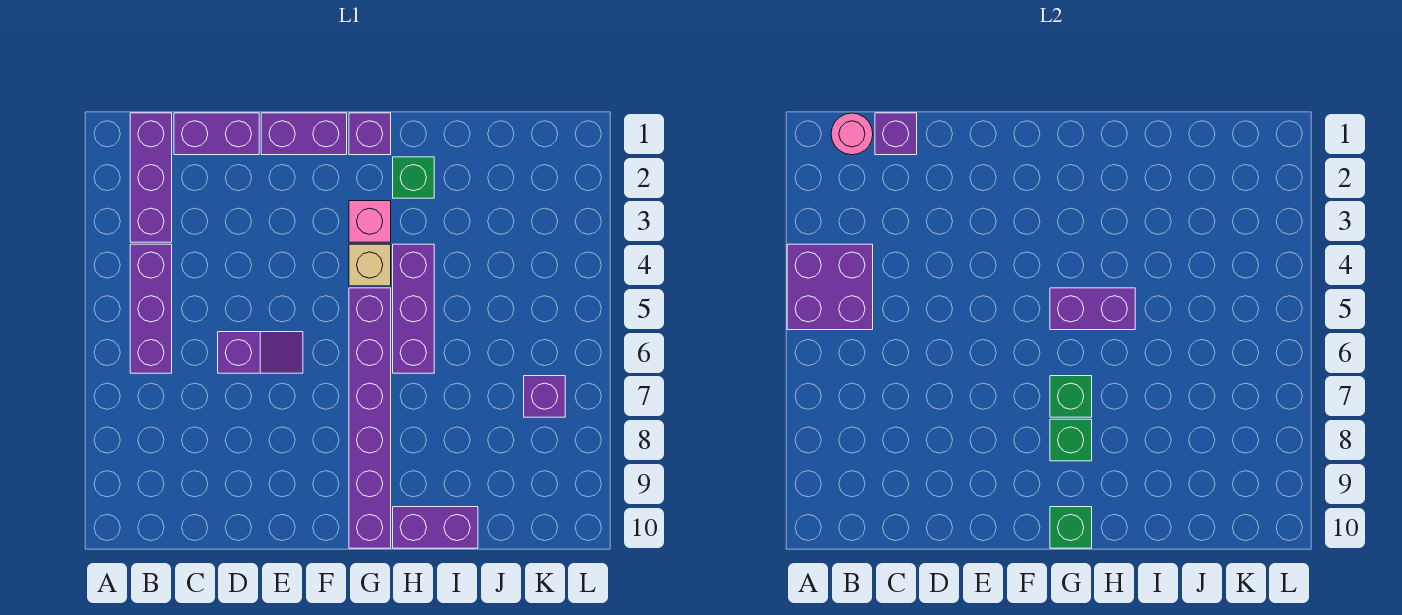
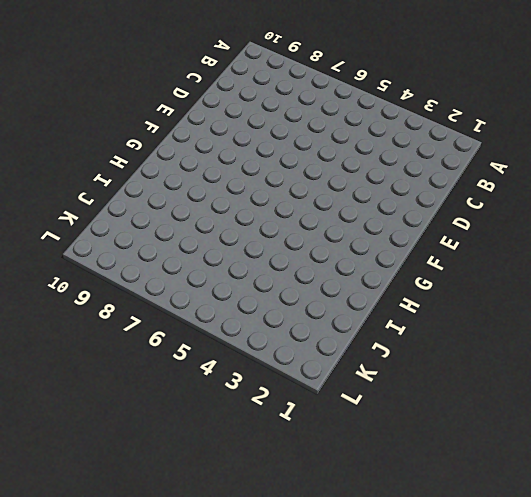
none -> purple 1x3 brick [130,113,172,242]
none -> purple 1x3 brick [130,244,172,373]
none -> purple 1x2 brick [174,113,259,155]

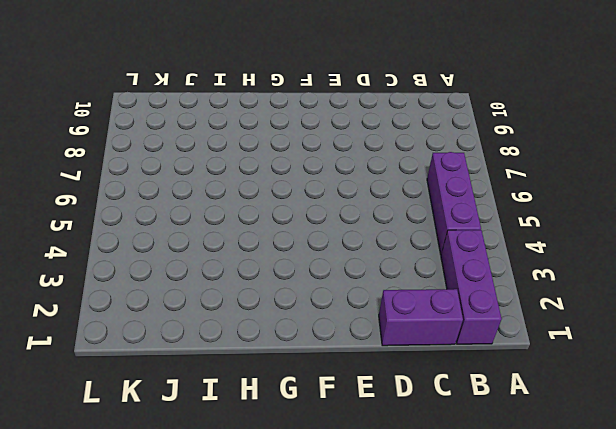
none -> purple 1x2 slope [218,332,303,373]
none -> purple 1x2 brick [261,113,347,155]
none -> purple 1x1 brick [349,113,391,155]

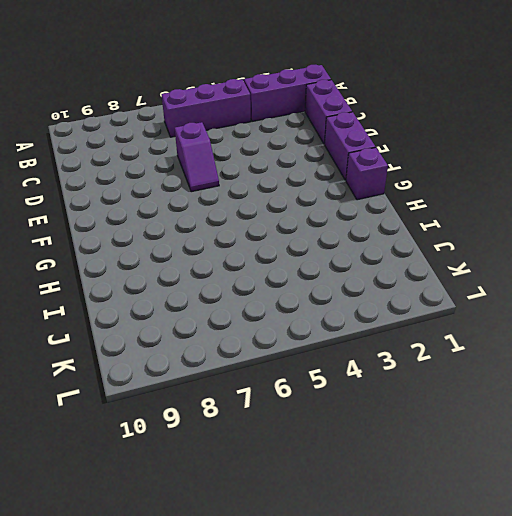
none -> pink 1x1 brick [349,201,391,242]
none -> tan 1x1 brick [349,244,391,286]
none -> purple 1x6 brick [349,288,391,548]

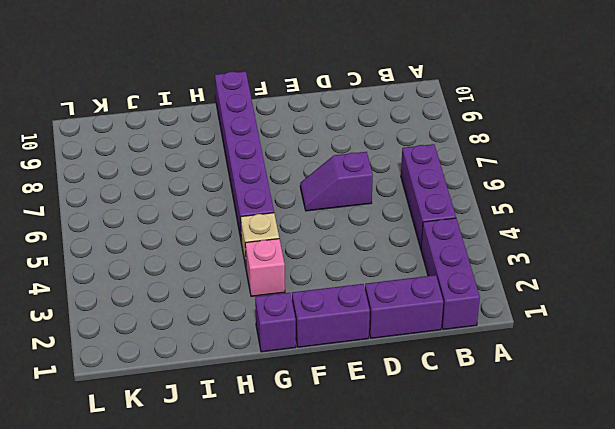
none -> green 1x1 brick [393,157,434,198]
none -> purple 1x3 brick [393,244,434,373]
none -> purple 1x2 brick [393,507,478,548]

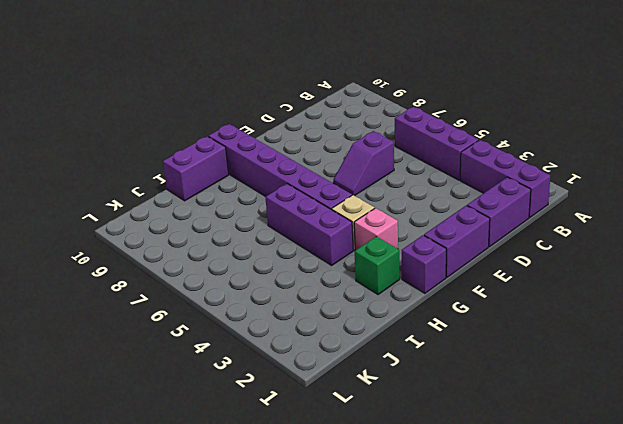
none -> purple 1x1 brick [524,376,565,417]
none -> purple 2x2 brick [787,244,873,330]
none -> pink 1x1 round brick [831,113,873,155]

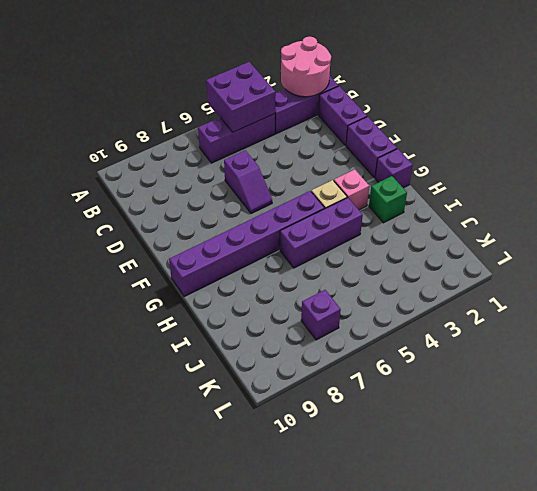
pink 2x2 round brick [281,37,331,97] -> pink 1x1 round brick [831,113,873,155]
none -> purple 1x2 brick [393,507,478,548]
none -> purple 1x1 brick [875,113,917,155]
none -> purple 1x2 brick [1050,288,1135,330]

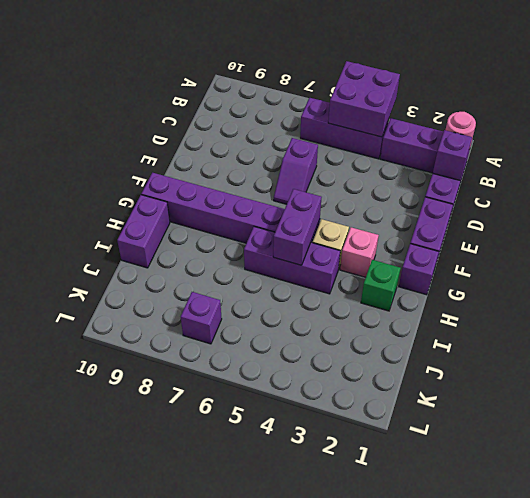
none -> green 1x1 brick [1050,376,1092,417]
none -> green 1x1 brick [1050,419,1092,461]
none -> green 1x1 brick [1050,507,1092,548]

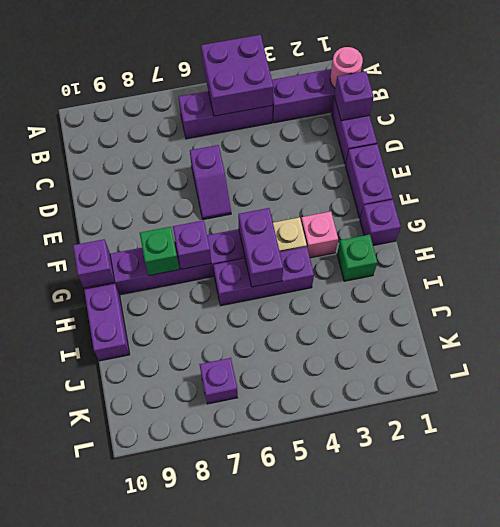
purple 1x1 brick [173,220,211,269] -> green 1x1 brick [1050,376,1092,417]
purple 1x1 brick [73,239,115,288] -> green 1x1 brick [1050,507,1092,548]

